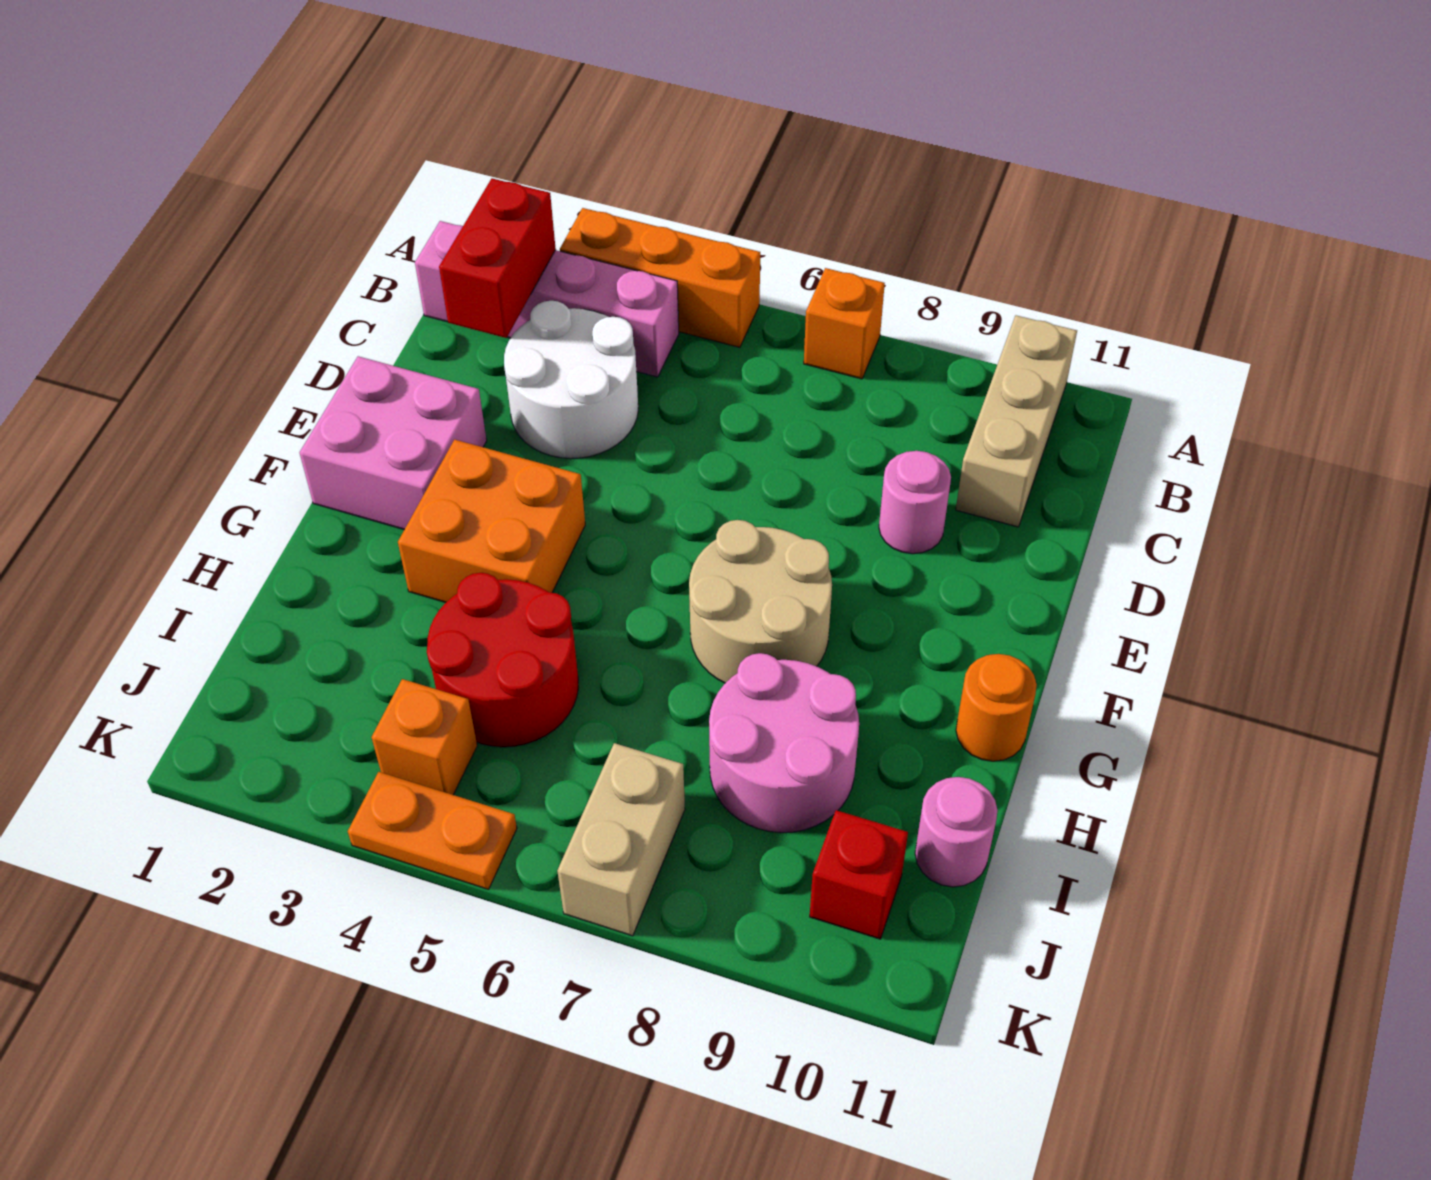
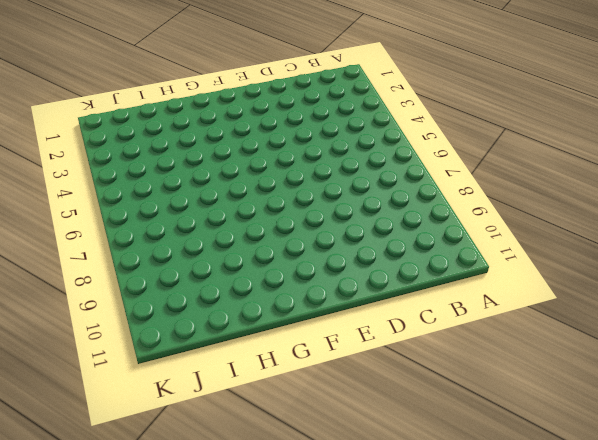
none -> orange 1x3 brick [560,208,760,347]
none -> orange 1x1 brick [804,268,885,379]
none -> tan 1x3 brick [956,315,1077,527]

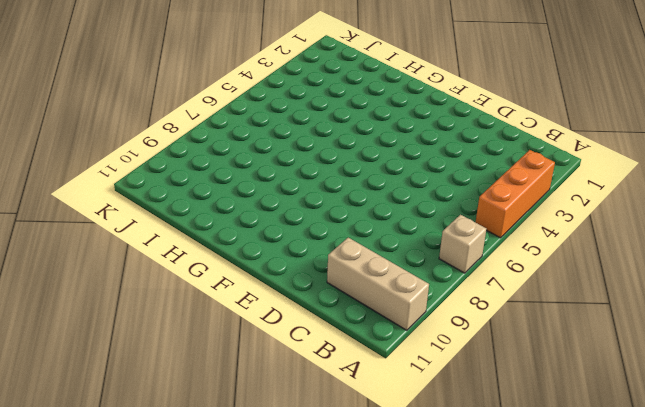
tan 1x1 brick [439,215,486,273] -> orange 1x1 brick [804,268,885,379]
none -> pink 1x4 brick [415,221,679,377]
none -> white 2x2 round brick [504,301,638,459]
none -> pink 1x1 round brick [879,451,951,554]

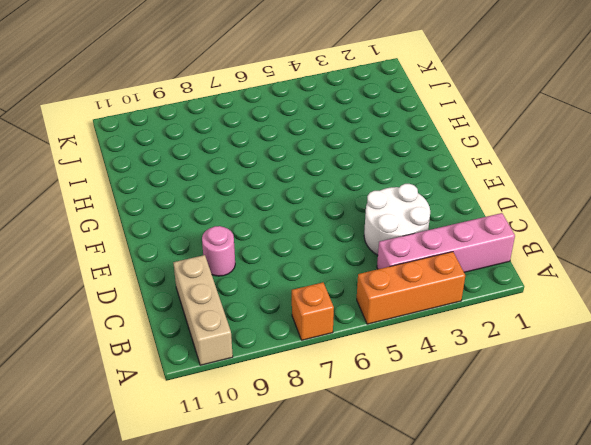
none -> pink 2x2 brick [300,356,487,530]
none -> orange 2x2 brick [398,439,585,603]
none -> tan 2x2 round brick [689,520,832,683]

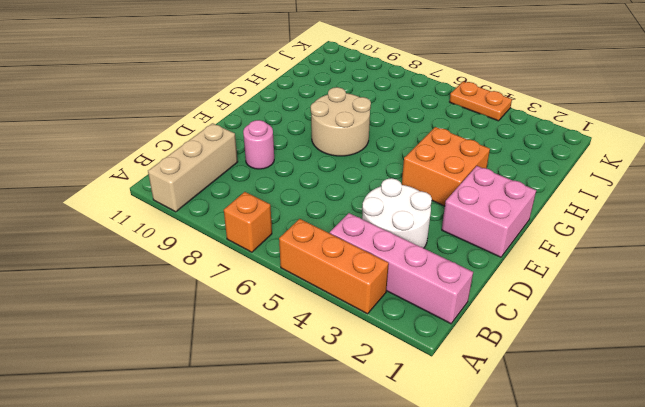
none -> orange 1x1 round brick [956,654,1037,761]
none -> red 2x2 round brick [427,573,578,747]
none -> pink 2x2 round brick [709,653,859,833]

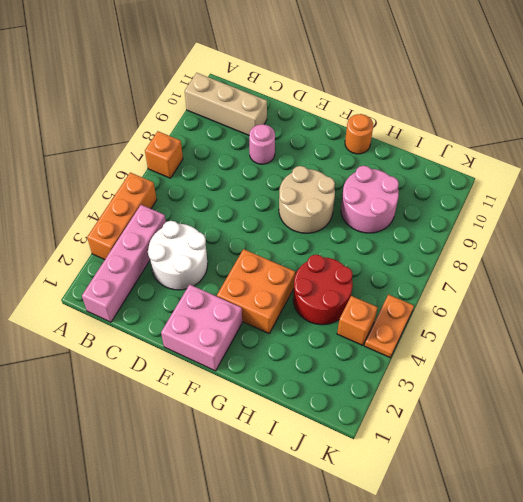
none -> pink 1x1 round brick [915,777,998,887]
none -> tan 1x2 brick [557,743,685,936]
none -> red 1x1 brick [810,810,908,939]

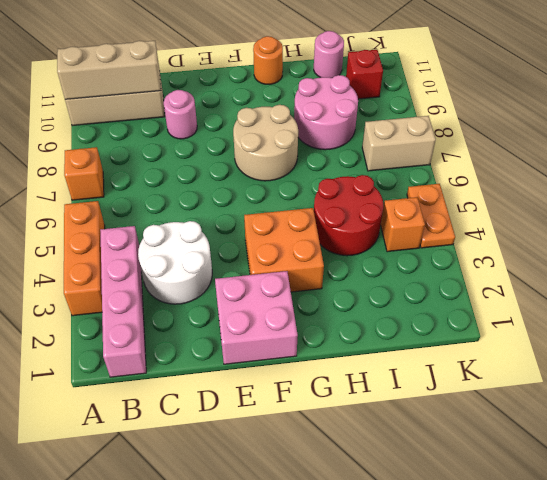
tan 1x3 brick [57,41,161,99] -> none
none -> red 1x2 brick [439,178,556,338]

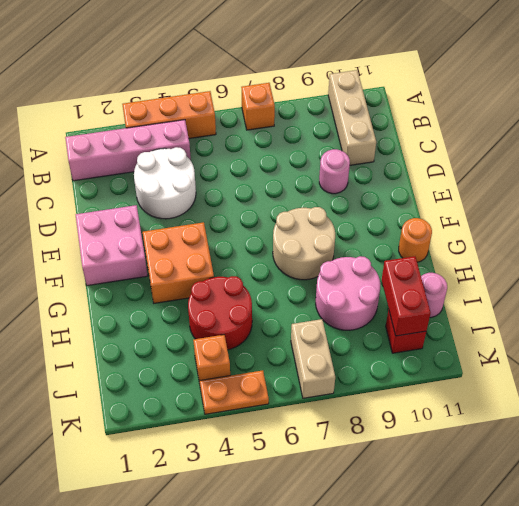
red 1x2 brick [382,256,431,336] -> red 1x2 brick moved to [439,178,556,338]

